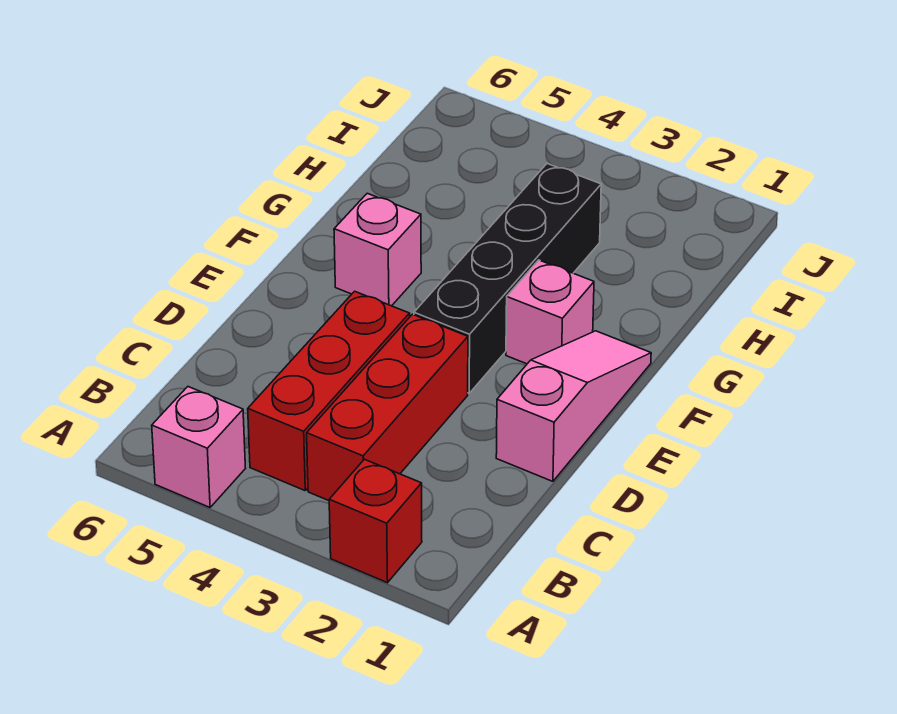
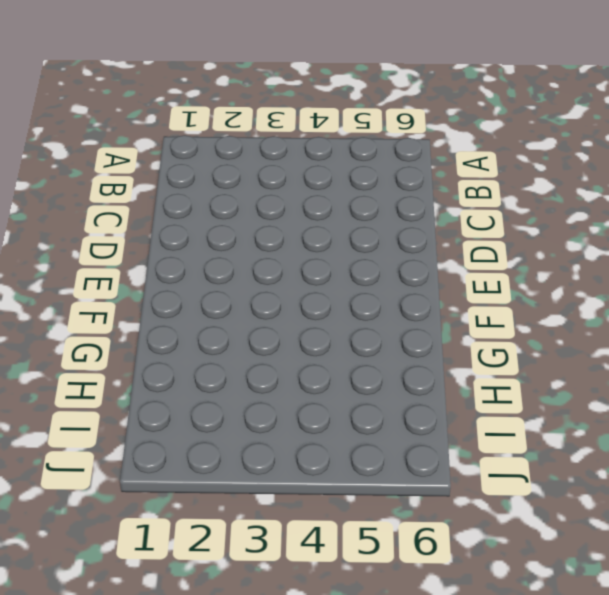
none -> red 1x1 brick [329,459,422,583]
none -> pink 1x1 brick [152,387,245,507]

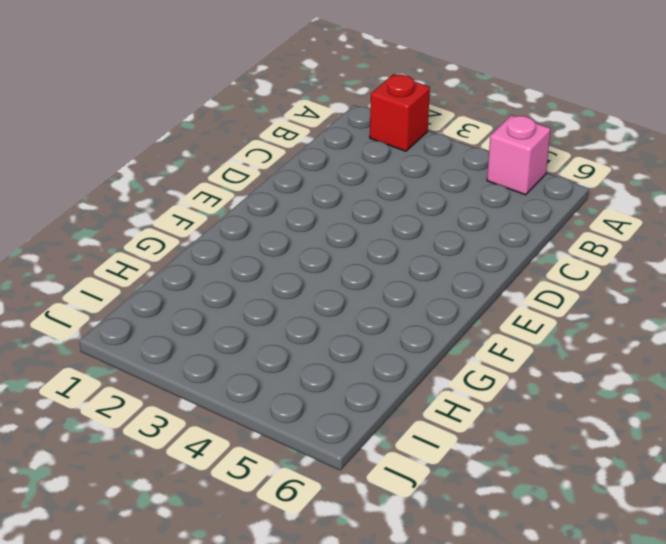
none -> red 1x3 brick [307,314,468,501]
none -> red 1x3 brick [248,291,410,490]

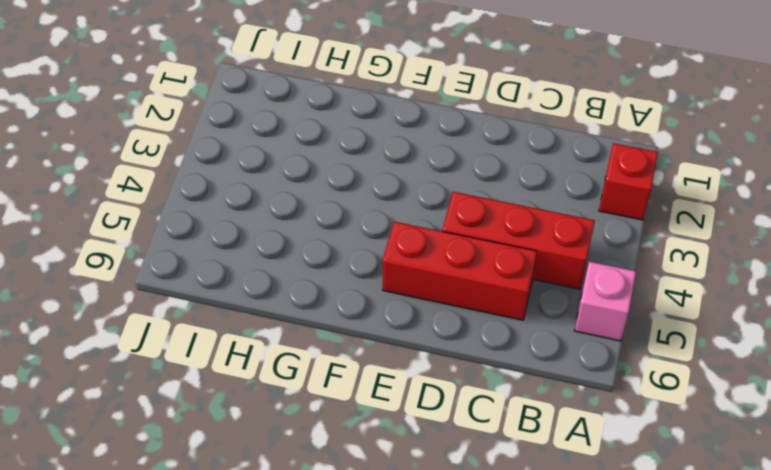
red 1x3 brick [383,222,537,320] -> red 1x3 brick moved to [307,314,468,501]
none -> pink 1x3 slope [496,331,651,481]
none -> black 1x4 brick [414,164,601,393]

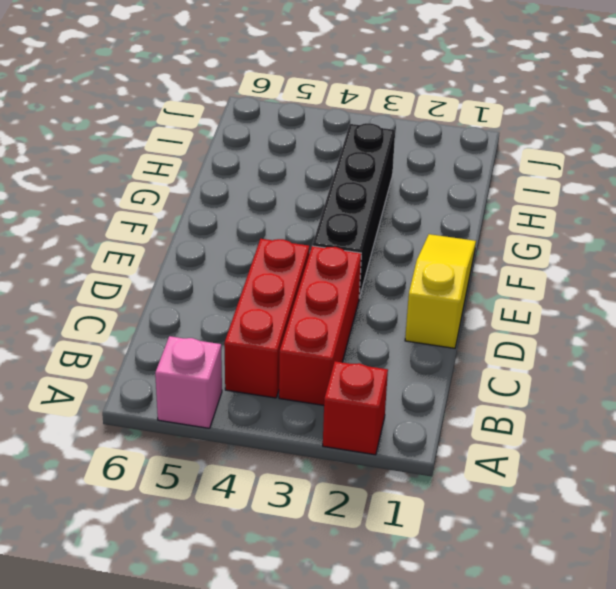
yellow 1x3 slope [405,234,476,348] -> pink 1x3 slope [496,331,651,481]
none -> pink 1x1 brick [506,260,594,364]
none -> pink 1x1 brick [334,193,421,306]

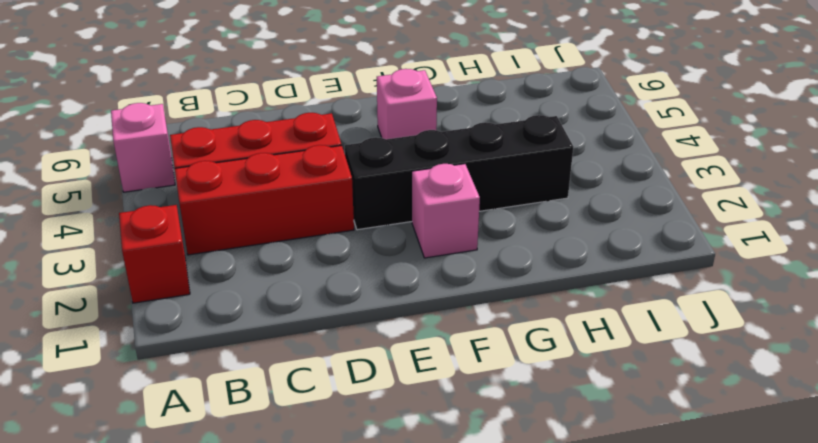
none -> pink 1x3 slope [496,331,651,481]

